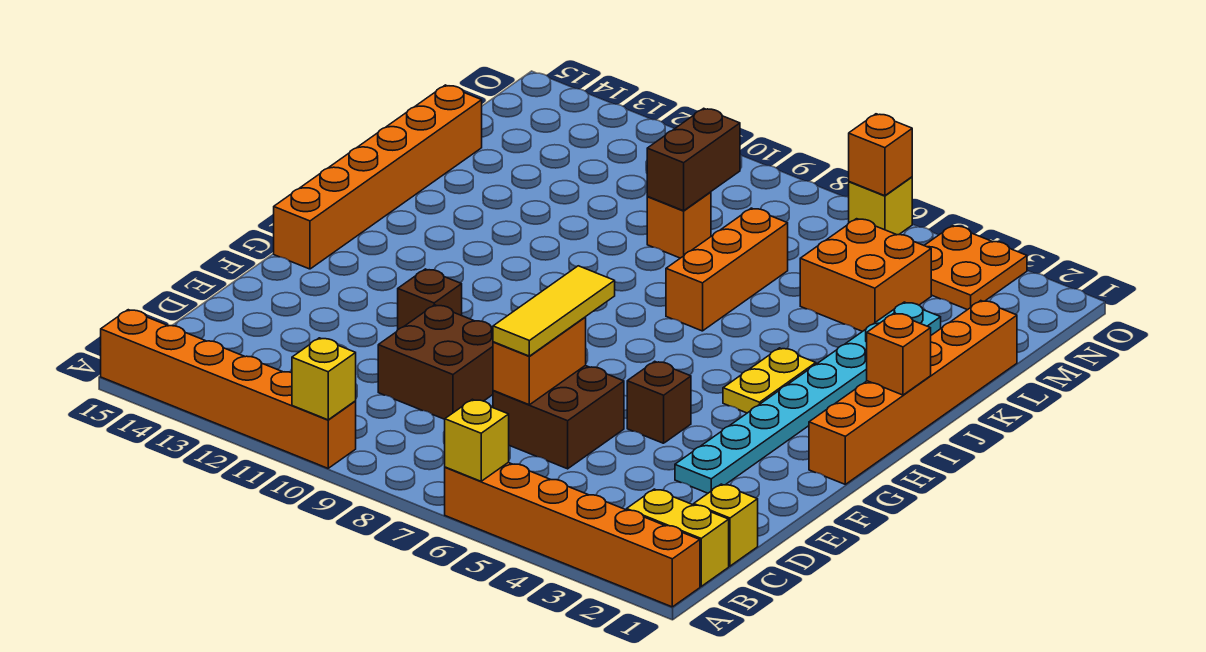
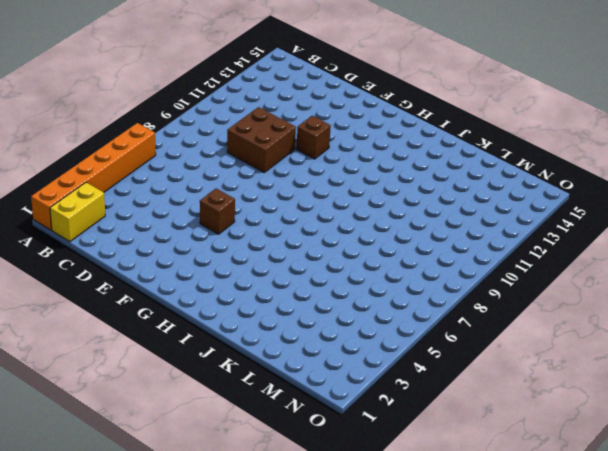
none -> orange 1x6 brick [101,310,356,468]
none -> yellow 1x1 brick [694,484,758,566]
none -> brown 2x2 brick [493,365,624,469]

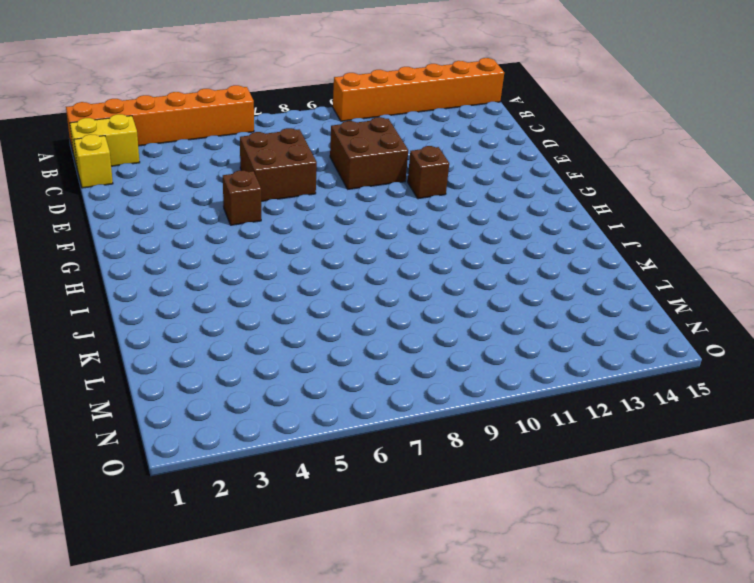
none -> cyan 1x8 plate [675,302,941,493]
none -> orange 1x6 brick [809,301,1017,484]
none -> orange 1x6 brick [274,85,482,269]

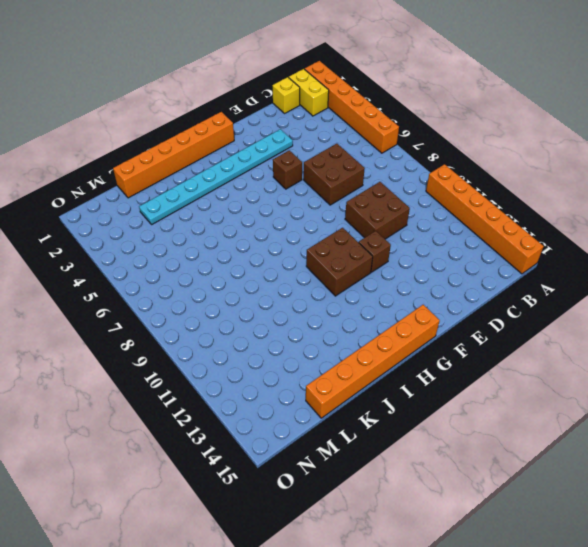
brown 2x2 brick [306,228,373,296] -> none
none -> yellow 1x2 plate [723,348,816,413]
none -> orange 1x3 brick [666,208,788,331]
none -> orange 2x2 brick [800,219,931,331]

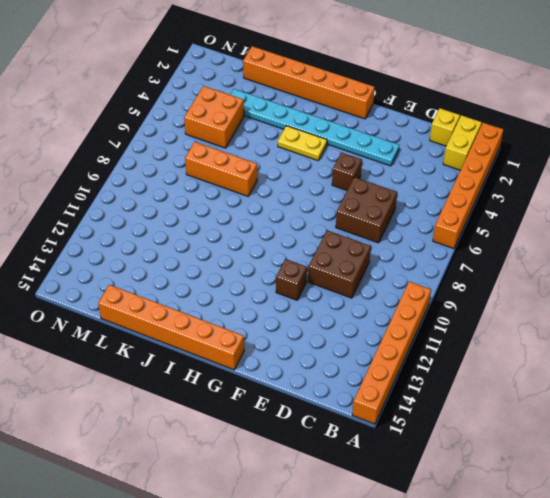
none -> orange 1x1 brick [647,192,711,258]
none -> orange 2x2 plate [924,226,1027,310]
none -> yellow 1x1 brick [849,177,912,235]

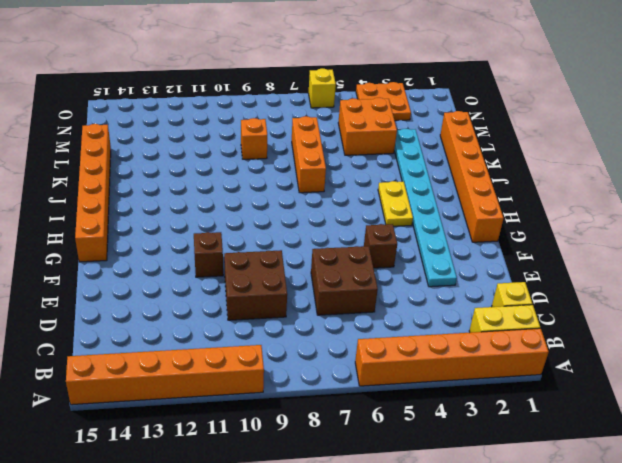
none -> yellow 1x1 brick [445,399,509,481]
none -> yellow 1x1 brick [292,338,356,420]
none -> orange 1x2 brick [493,317,586,405]

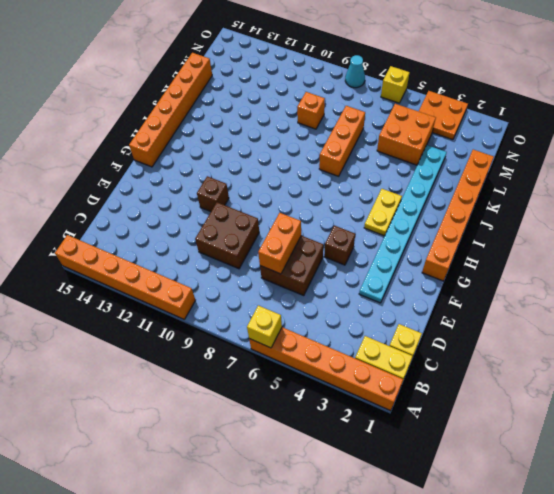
cyan 1x1 cone [345,55,365,88] -> none
none -> yellow 1x1 brick [292,338,356,420]
none -> orange 1x1 brick [867,313,931,395]
none -> brown 1x2 brick [647,108,740,211]

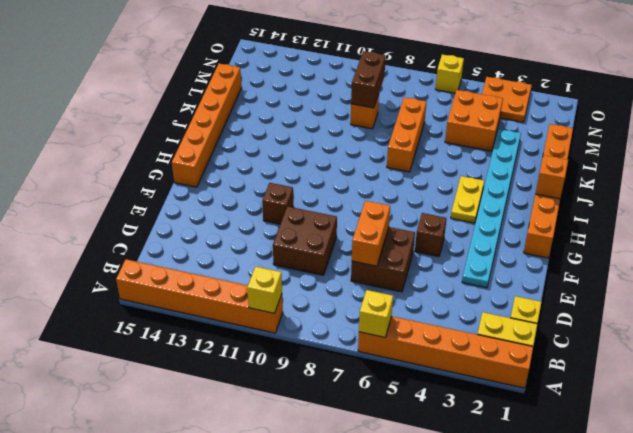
none -> orange 1x1 brick [849,114,912,196]
none -> yellow 1x3 tile [493,266,615,356]

